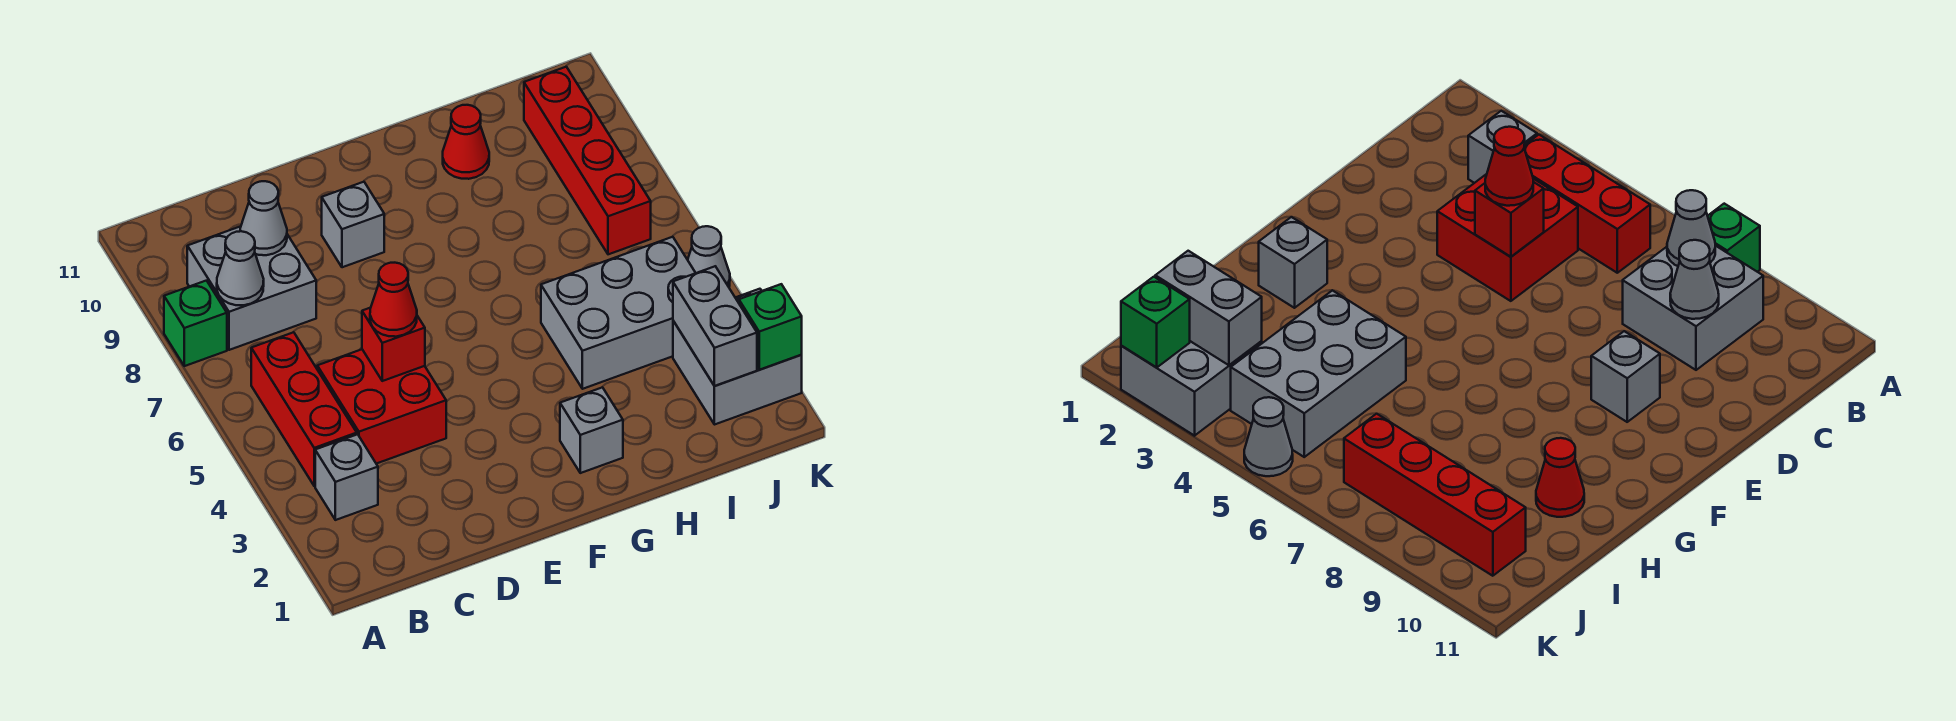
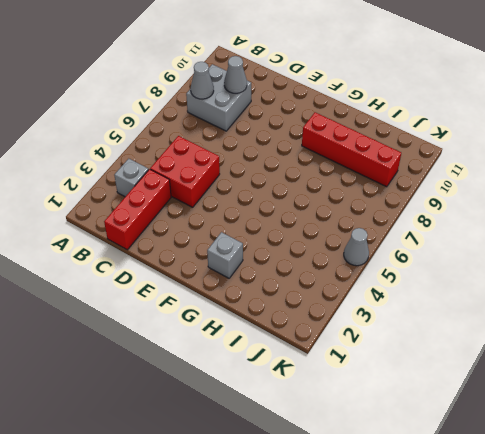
red 1x3 brick [104,169,171,250] -> red 1x3 brick moved to [251,332,357,486]
red 1x4 brick [302,112,401,187] -> red 1x4 brick turned to [524,67,651,254]
none -> green 1x1 brick [164,281,227,366]
none -> grey 1x1 brick [322,182,384,267]
none -> grey 2x3 brick [541,237,695,389]

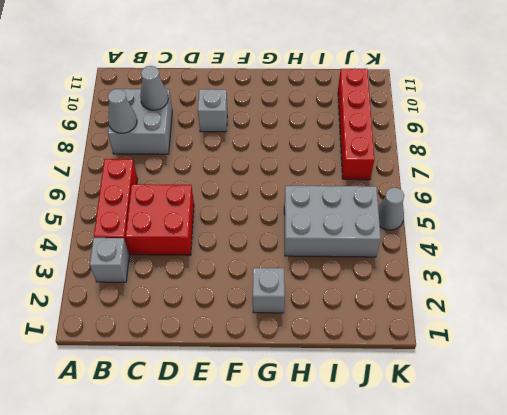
none -> green 1x1 brick [164,281,227,366]
none -> red 1x1 cone [443,105,489,179]
none -> grey 2x2 brick [673,289,802,425]

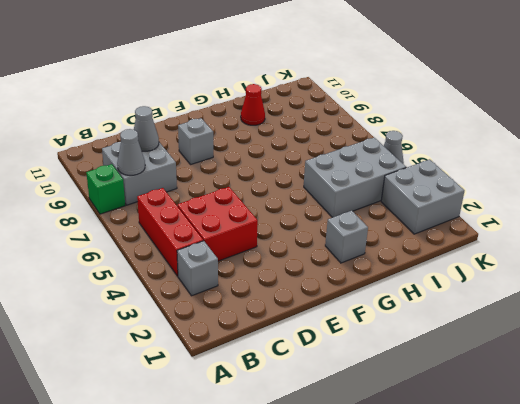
none -> red 1x4 brick [524,67,651,254]
none -> red 1x1 brick [362,308,425,381]
none -> grey 1x2 brick [673,266,757,386]

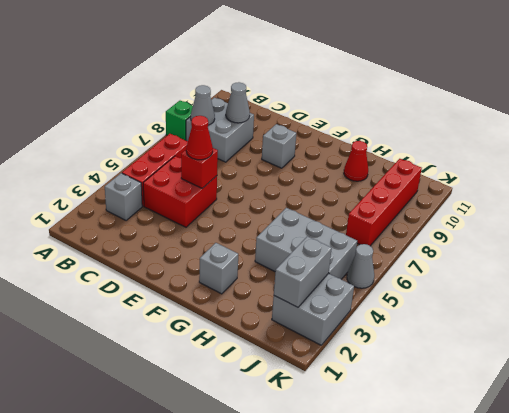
none -> green 1x1 brick [739,284,802,370]

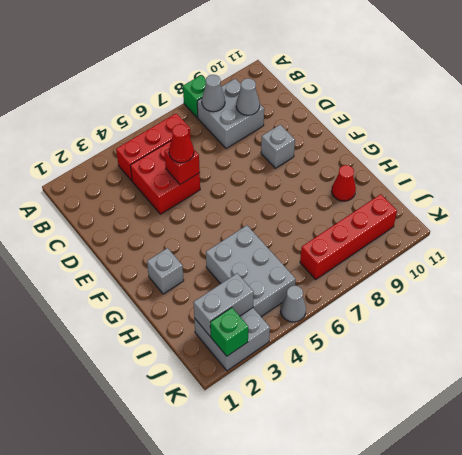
none -> grey 1x1 brick [315,434,378,520]

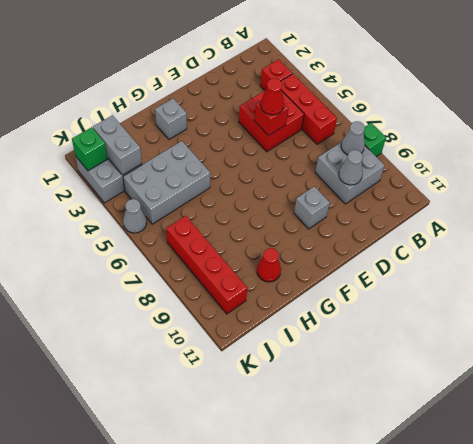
red 1x1 brick [260,59,292,90] -> grey 1x1 brick [315,434,378,520]

